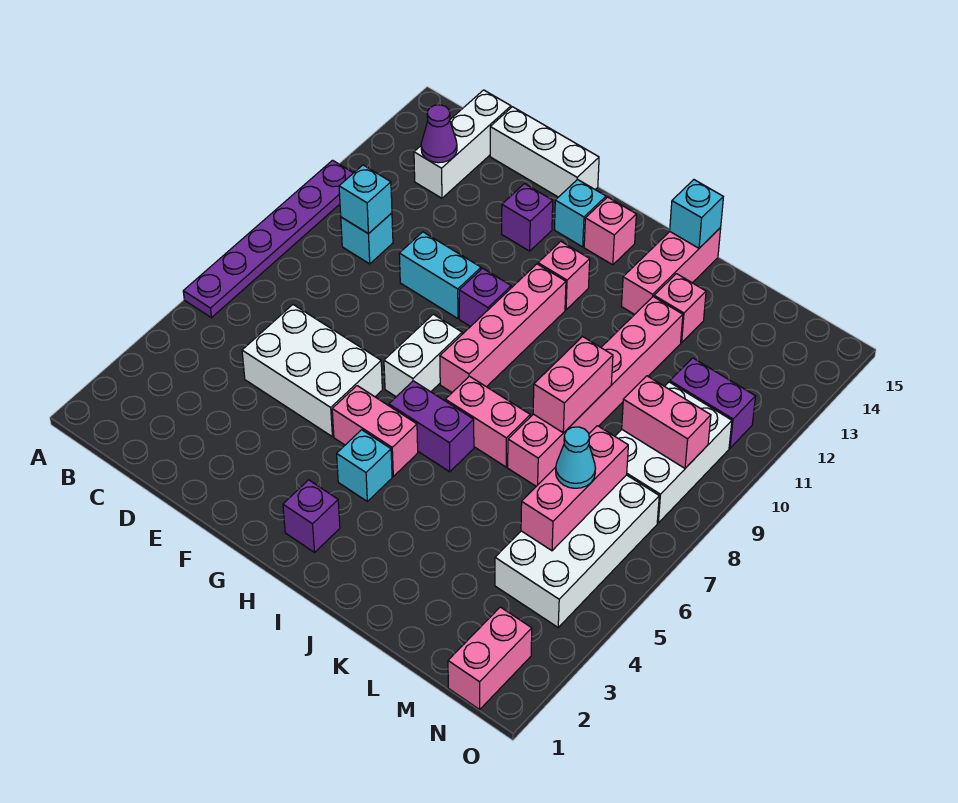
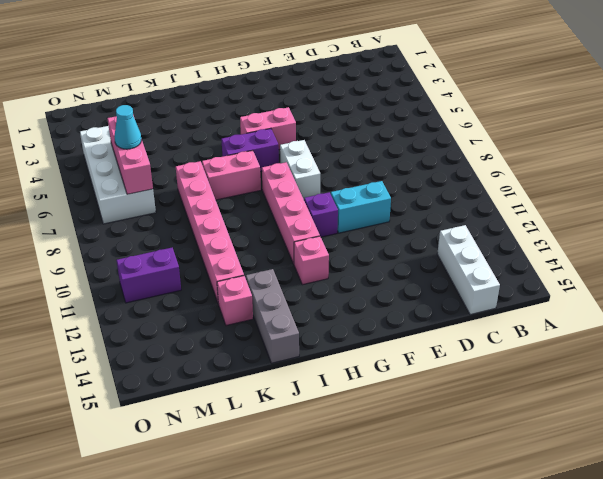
grey 1x3 brick [246,269,299,363] -> pink 1x3 brick [621,228,721,315]
none -> purple 1x6 plate [183,160,353,318]
none -> cyan 1x1 brick [341,213,393,264]
none -> white 2x3 brick [242,305,382,437]
none -> white 1x3 brick [490,107,599,197]

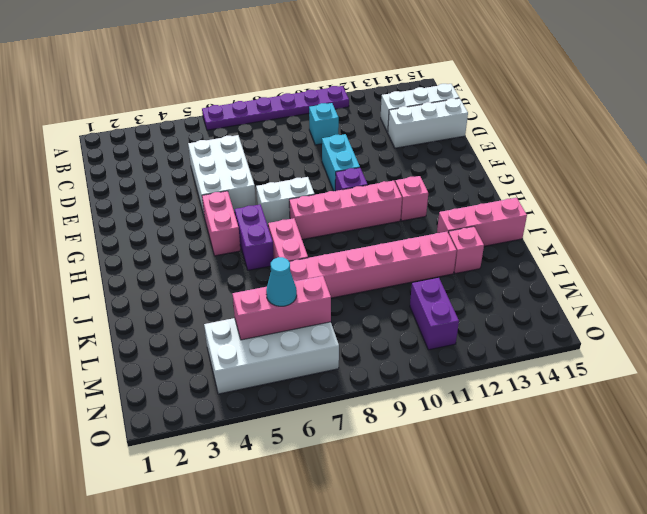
white 1x3 brick [387,98,468,148] -> white 1x3 brick turned to [490,107,599,197]
none -> purple 1x1 brick [502,184,553,251]
none -> cyan 1x1 brick [554,180,606,247]
none -> purple 1x1 brick [283,480,340,552]
none -> cyan 1x1 brick [337,430,392,501]

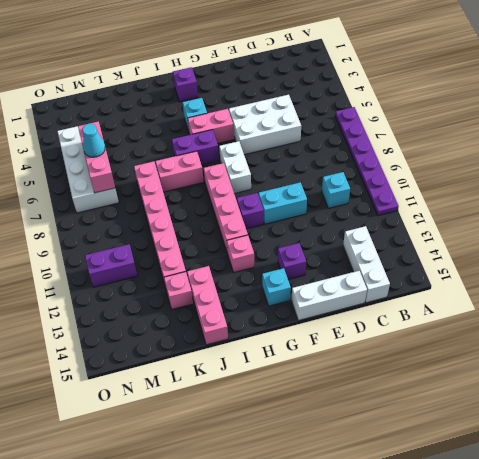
none -> pink 1x1 brick [584,197,636,265]
none -> white 2x3 brick [615,382,732,523]
none -> pink 1x2 brick [448,607,532,709]
none -> cyan 1x1 brick [339,165,392,234]

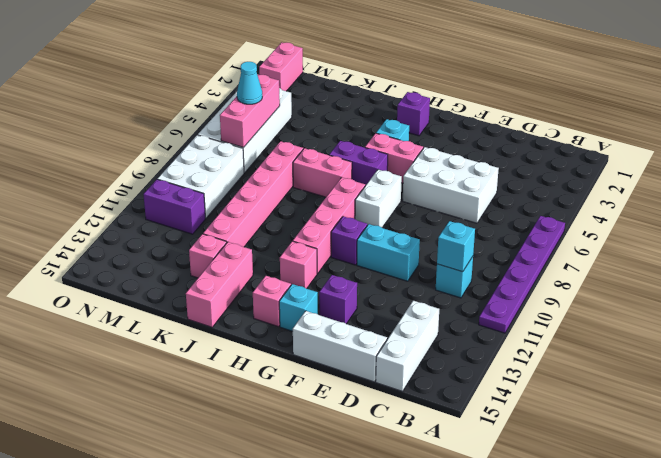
none -> purple 1x1 cone [421,105,457,163]
none -> cyan 1x1 brick [670,180,723,248]
none -> pink 1x2 brick [533,337,613,433]
none -> pink 1x2 brick [622,376,711,468]

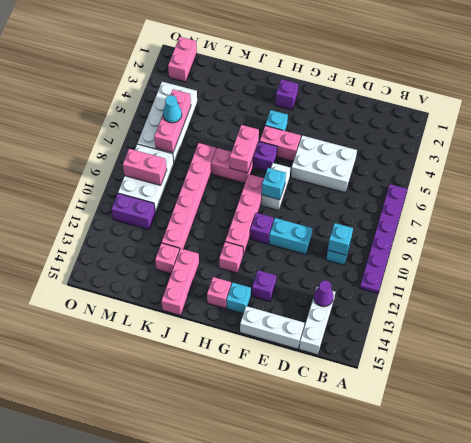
cyan 1x1 brick [262,168,286,200] -> cyan 1x1 brick moved to [670,180,723,248]
pink 1x2 brick [230,125,259,173] -> pink 1x2 brick moved to [533,337,613,433]

